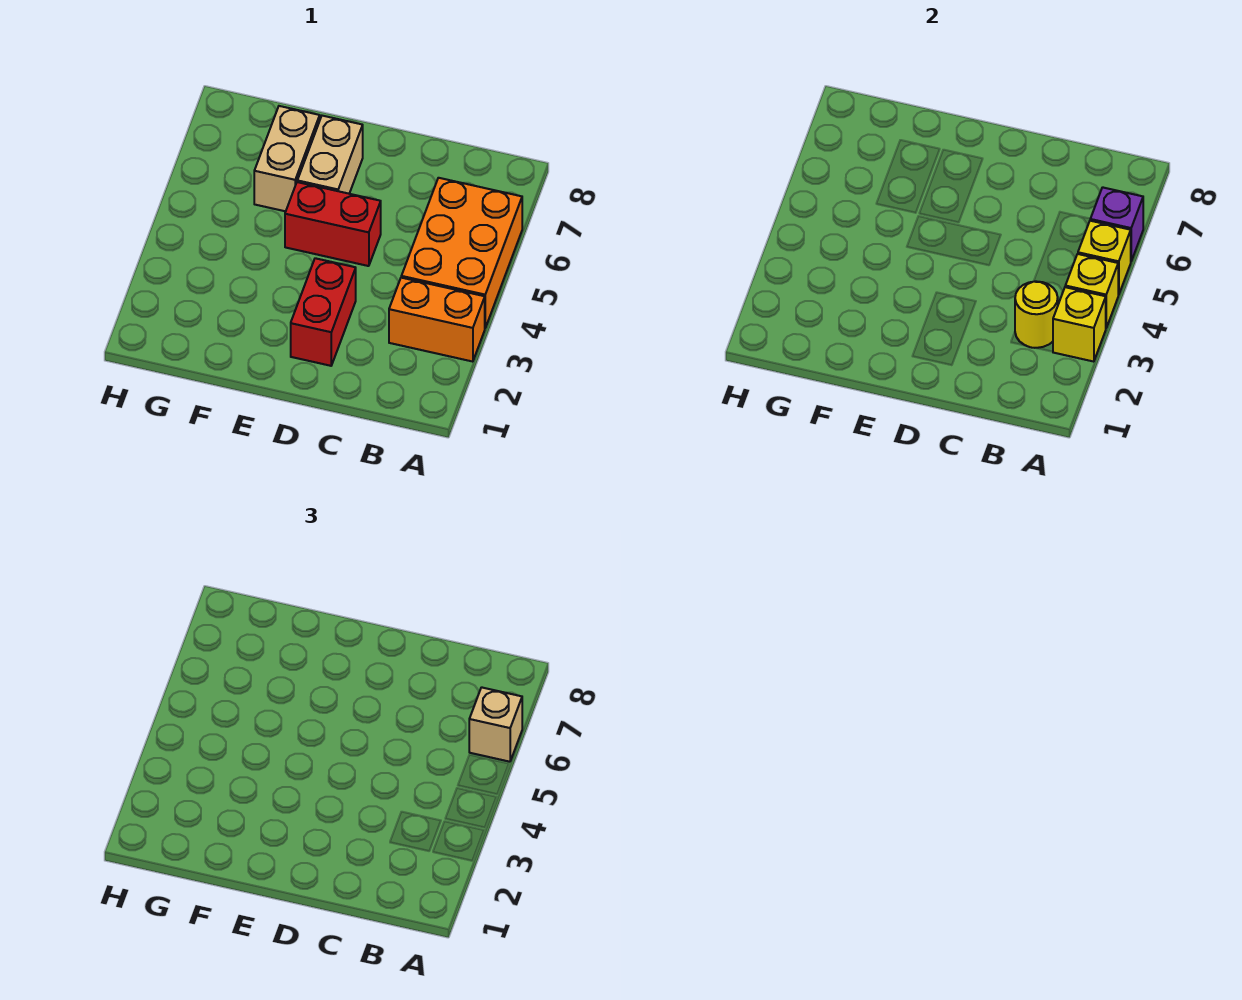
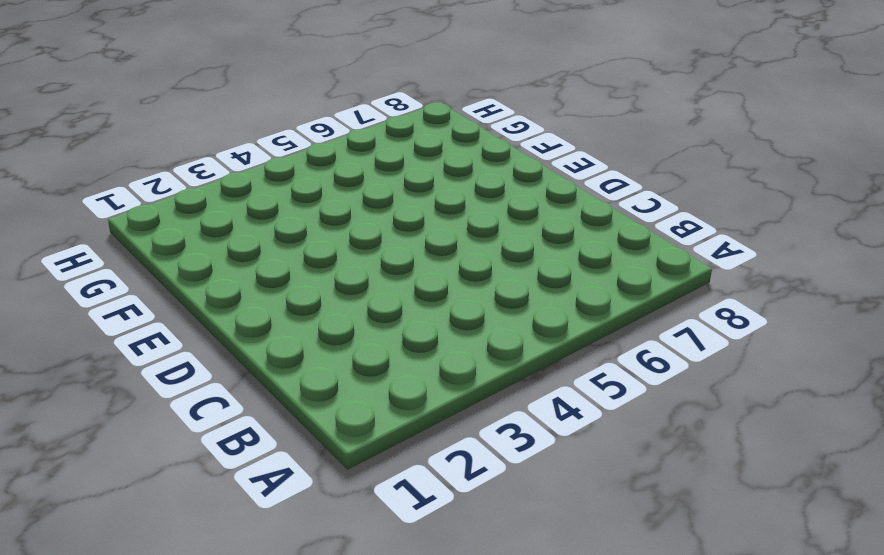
none -> orange 1x2 brick [389,278,485,362]
none -> orange 2x3 brick [401,178,522,328]
none -> red 1x2 brick [291,258,356,366]

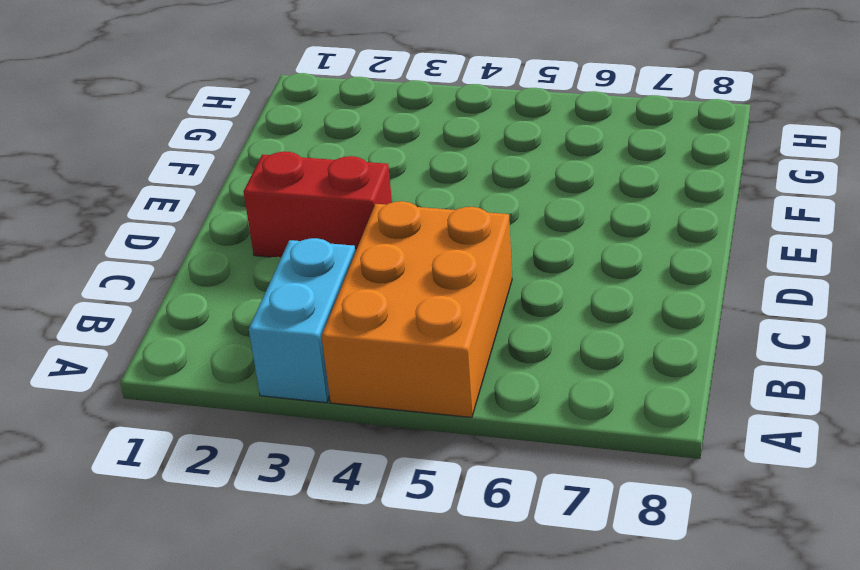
cyan 1x2 brick [249,238,355,403] -> orange 1x2 brick [389,278,485,362]
orange 2x3 brick [321,201,512,417] -> orange 2x3 brick turned to [401,178,522,328]
none -> red 1x2 brick [285,182,381,266]
none -> tan 1x2 brick [297,116,363,194]
none -> tan 1x2 brick [254,106,320,211]

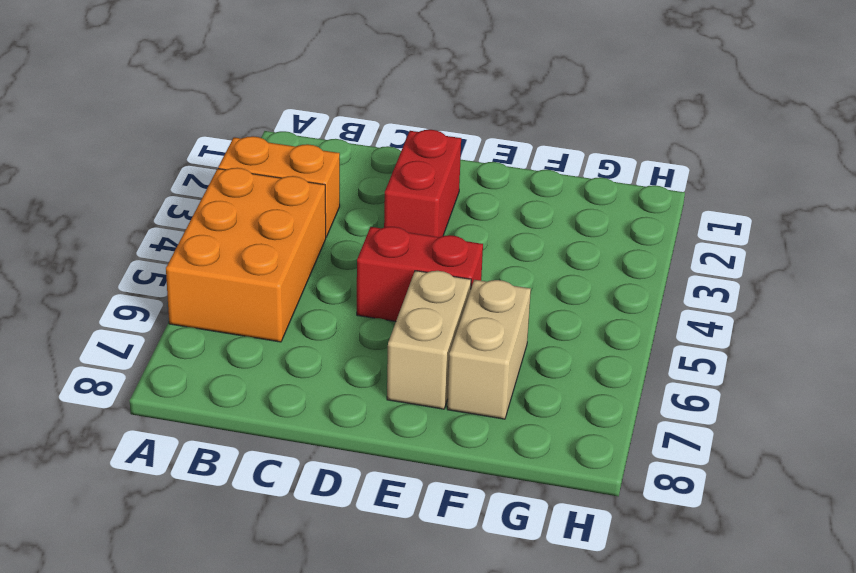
none -> yellow 1x1 brick [1053,287,1106,362]
none -> yellow 1x1 brick [1065,254,1118,328]
none -> yellow 1x1 brick [1078,221,1131,295]

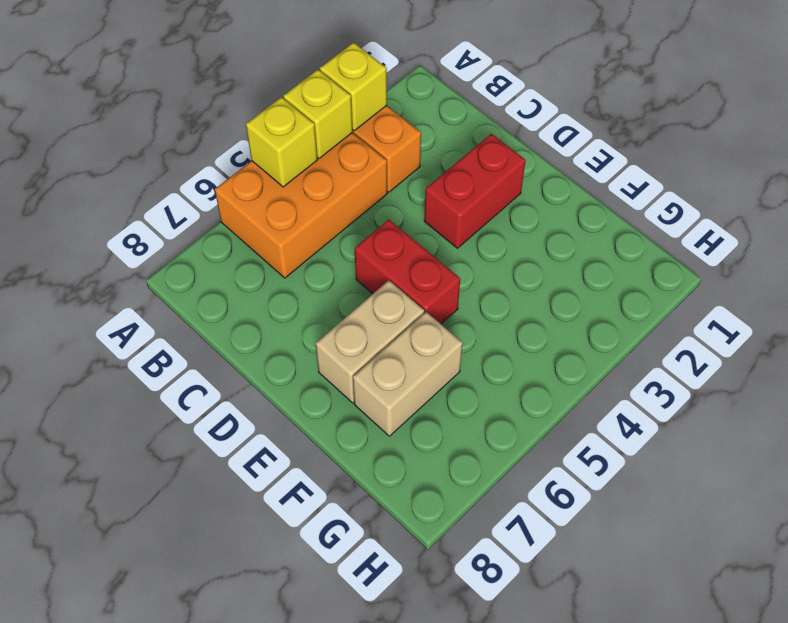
none -> purple 1x1 brick [1090,187,1143,261]
none -> yellow 1x1 round brick [1015,281,1058,348]
none -> tan 1x1 brick [469,687,522,762]

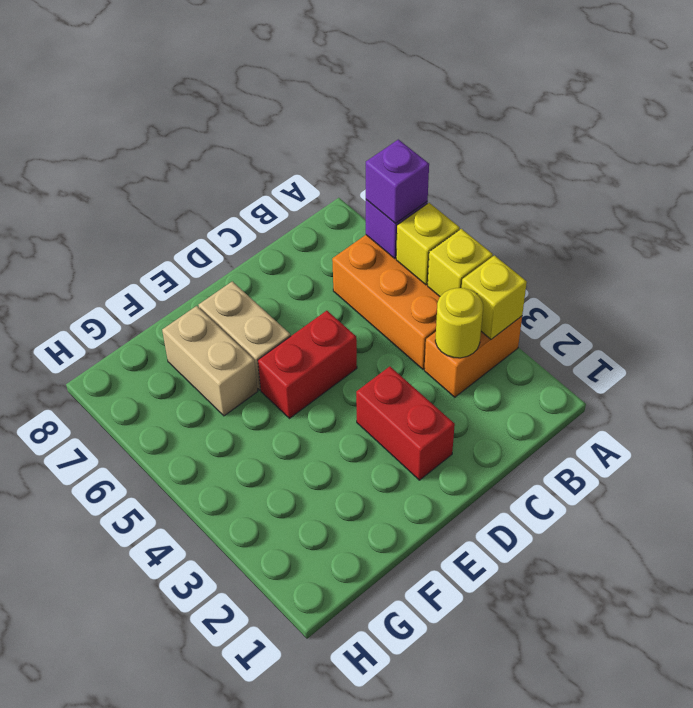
purple 1x1 brick [366,140,429,224] -> tan 1x1 brick [469,687,522,762]

